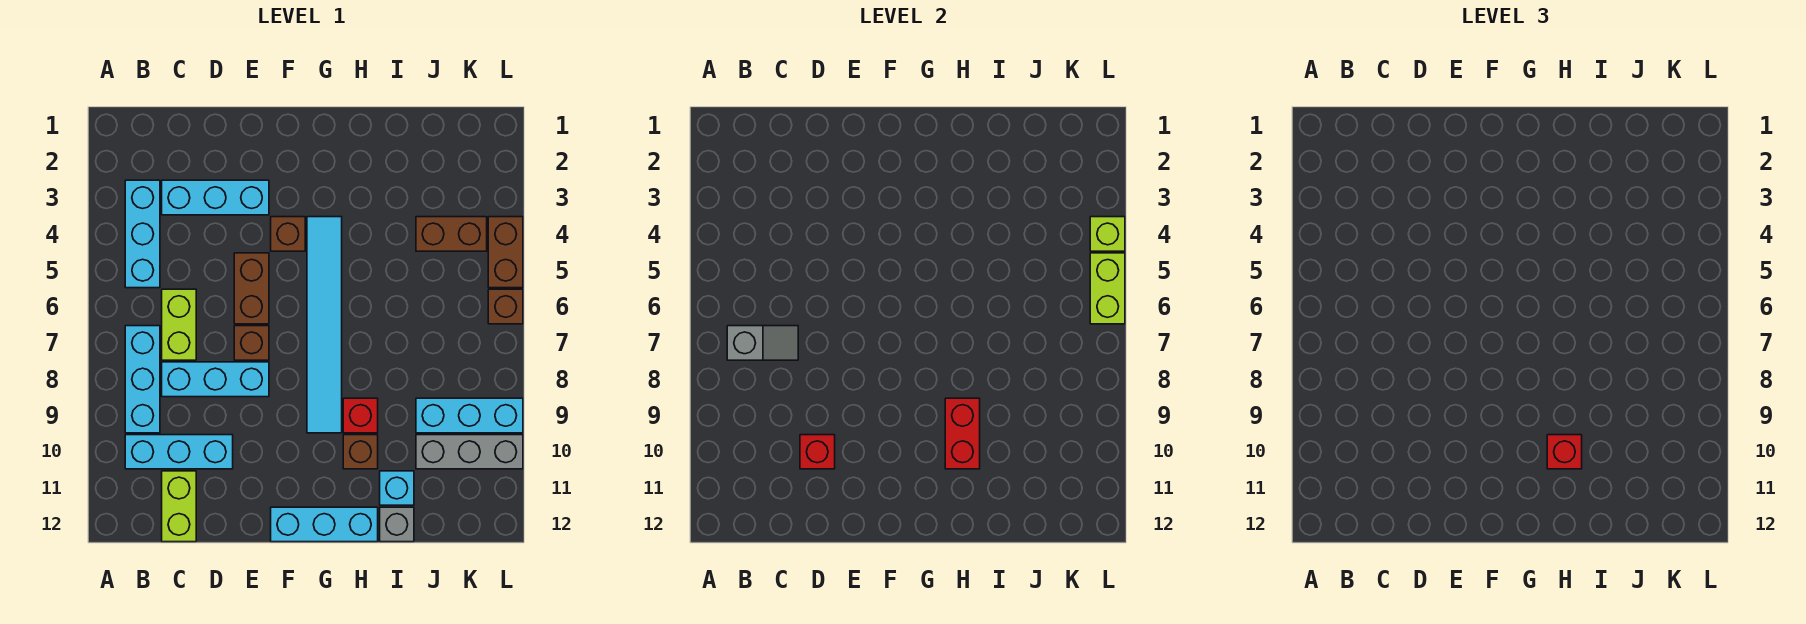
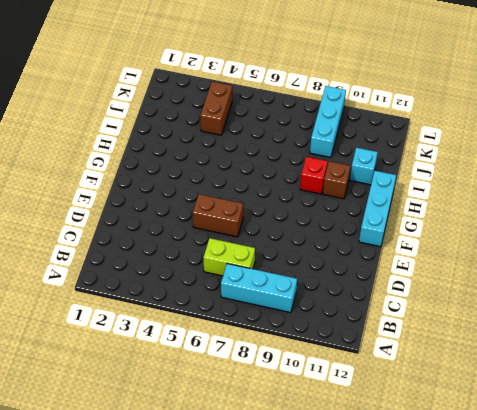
none -> cyan 1x3 brick [125,180,160,288]
none -> cyan 1x3 brick [125,435,233,469]
none -> cyan 1x3 brick [162,180,269,215]

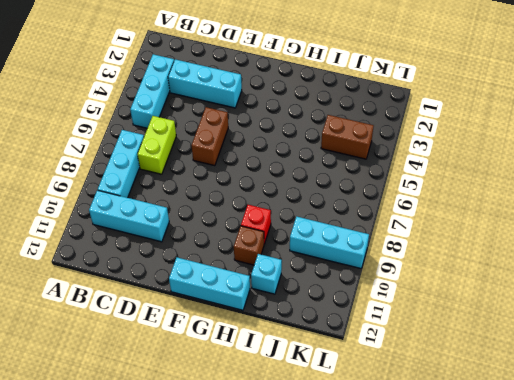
none -> cyan 1x3 brick [162,362,269,397]
none -> lime 1x2 brick [162,471,196,542]
none -> brown 1x1 brick [234,326,269,360]

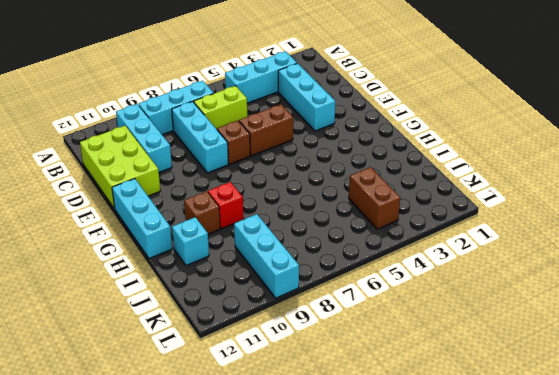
lime 2x3 brick [80,126,160,209] -> lime 1x2 brick [162,471,196,542]
none -> brown 1x1 brick [271,217,305,251]
none -> cyan 1x6 tile [307,217,342,433]
none -> grey 1x1 brick [380,507,414,542]

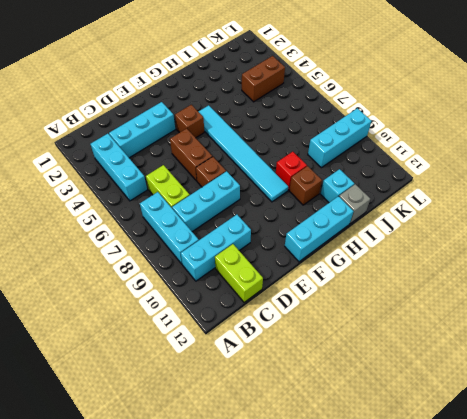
none -> grey 1x3 brick [416,435,523,469]
none -> brown 1x2 brick [488,217,523,288]
none -> brown 1x1 brick [488,289,523,324]

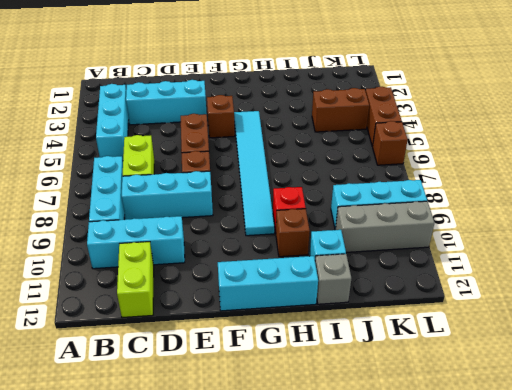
none -> grey 1x2 slope [727,326,798,360]
none -> red 1x1 brick [800,435,835,469]
none -> red 1x2 brick [945,398,980,469]

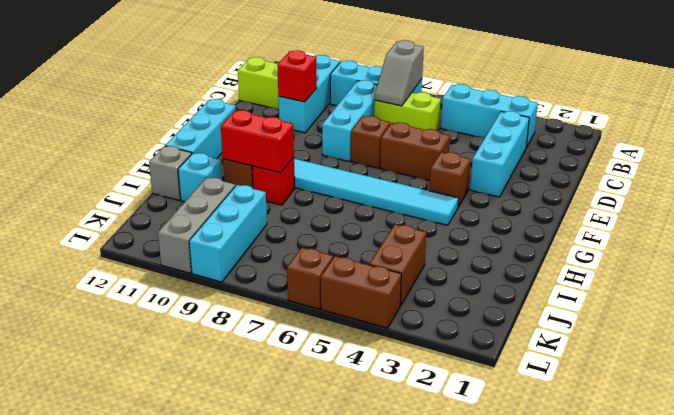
none -> lime 1x1 brick [1090,217,1125,251]
none -> lime 1x2 brick [1090,253,1125,324]
none -> red 1x1 brick [1547,435,1582,469]

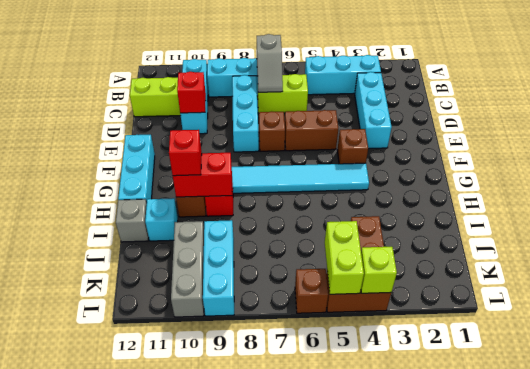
lime 1x2 brick [325,221,364,294] -> lime 1x2 brick turned to [1090,253,1125,324]

